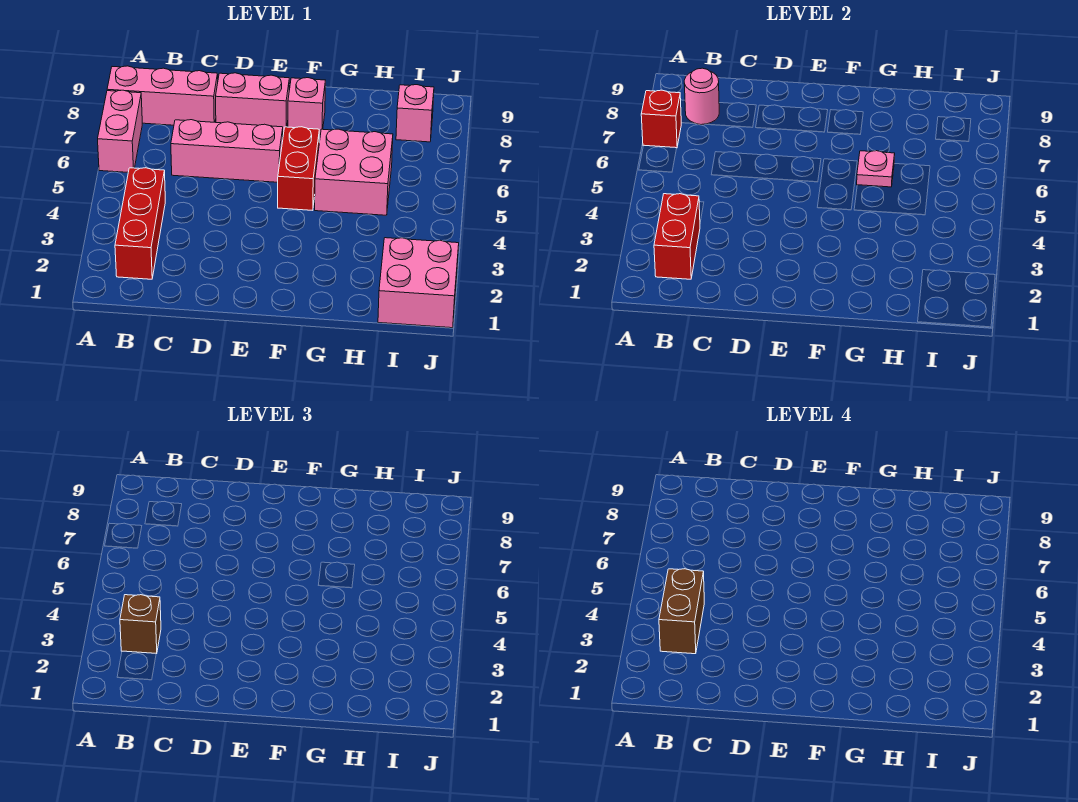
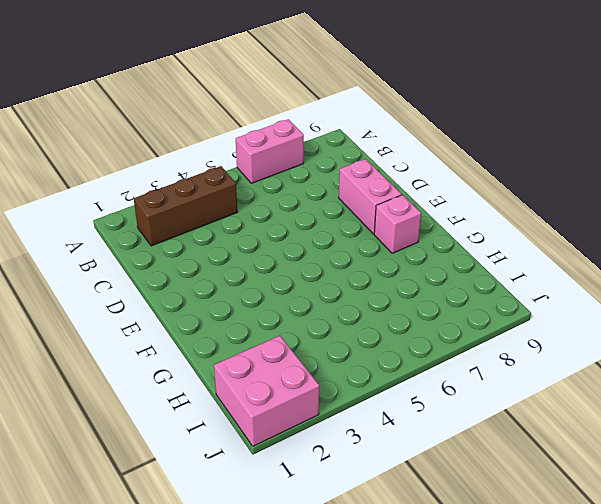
brown 1x3 brick [134,166,238,246] -> red 1x3 brick [115,168,165,279]
none -> pink 1x3 brick [107,66,218,125]
none -> pink 1x3 brick [171,120,283,182]
none -> red 1x2 brick [278,127,319,210]

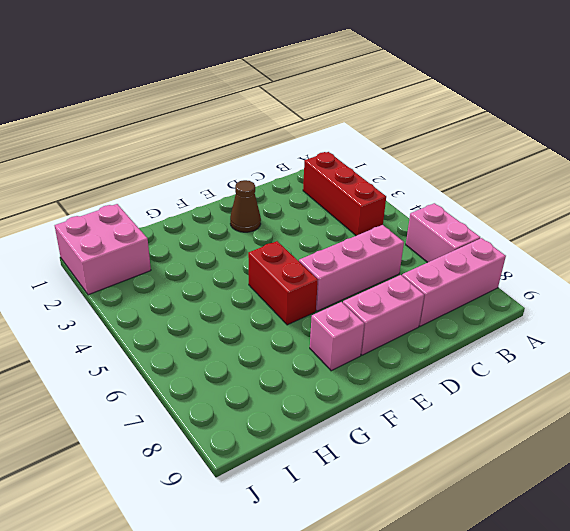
brown 1x1 cone [230,180,261,232] -> none
none -> pink 2x2 brick [315,129,393,215]
none -> pink 1x1 brick [396,85,434,142]
none -> red 1x1 brick [641,90,681,148]

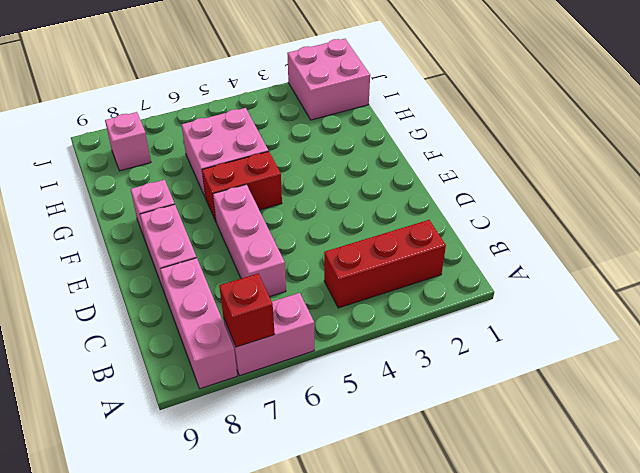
none -> red 1x2 brick [654,194,700,279]
none -> pink 1x1 round brick [684,68,719,125]
none -> pink 1x1 plate [857,151,895,187]

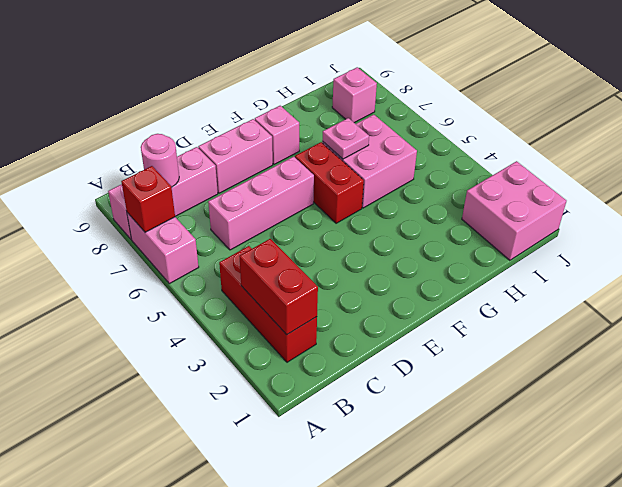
none -> brown 1x1 brick [120,595,161,654]
none -> brown 1x2 brick [659,569,704,654]

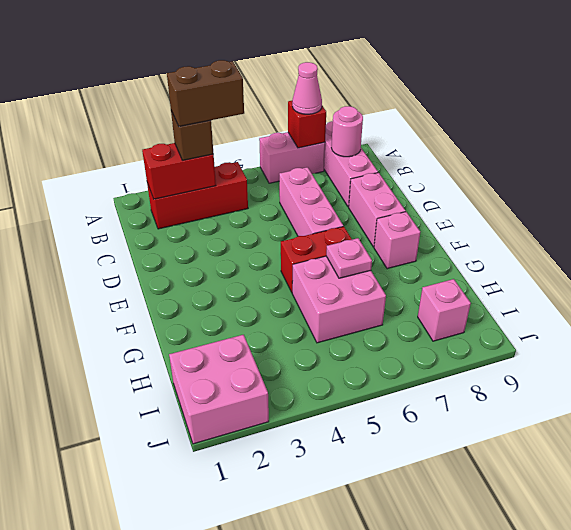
pink 1x1 cone [292,62,322,114] -> none

